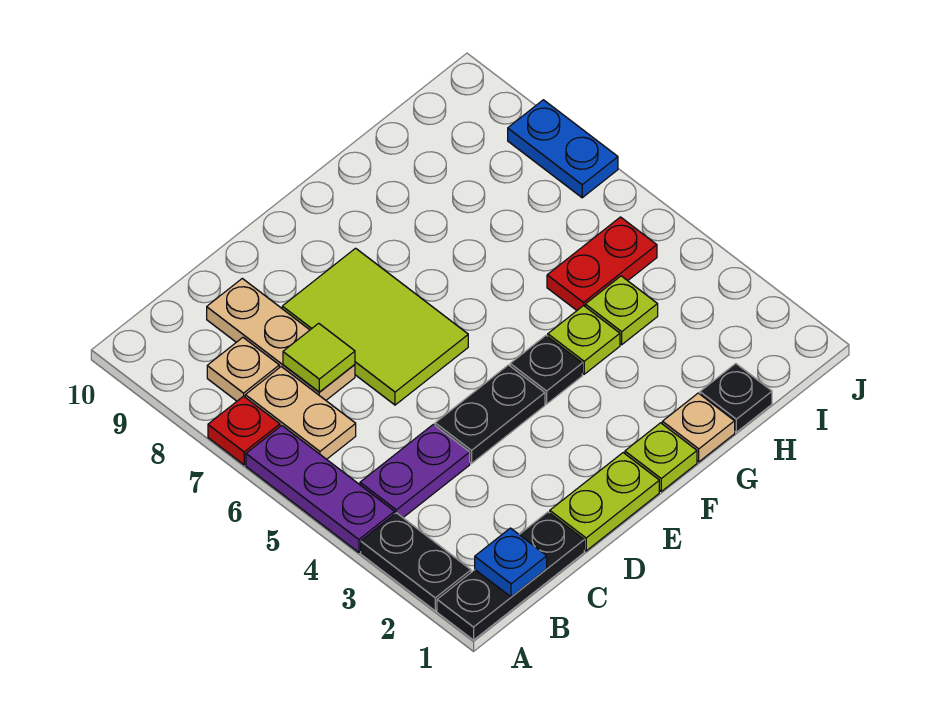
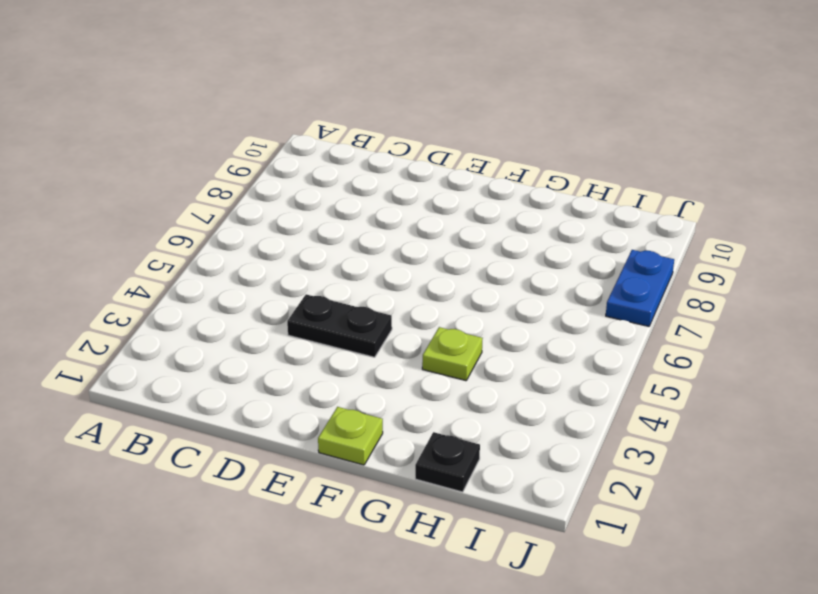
none -> black 1x3 plate [437,512,584,640]
none -> black 1x2 plate [361,513,471,611]
none -> purple 1x3 plate [246,426,395,552]

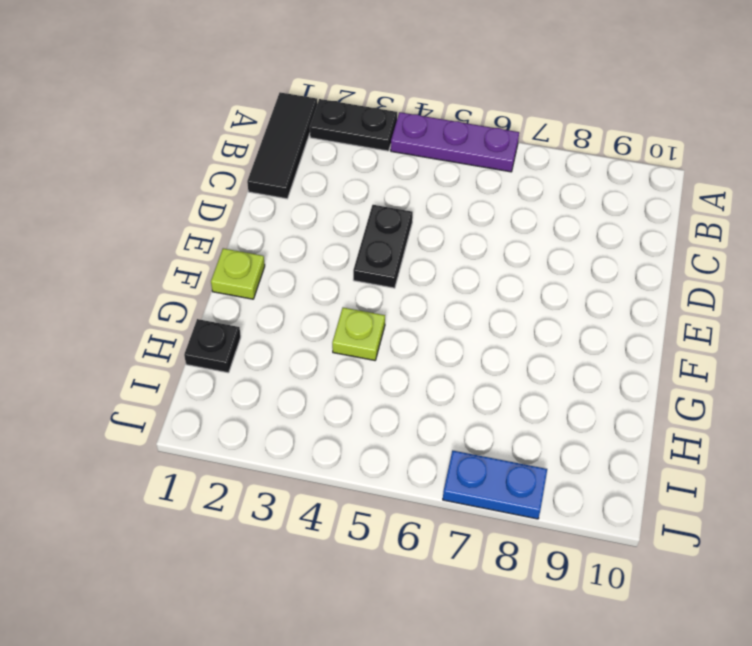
black 1x3 tile [247,92,317,199] -> black 1x3 plate [437,512,584,640]
none -> red 1x1 plate [208,396,280,465]
none -> purple 1x2 plate [360,424,470,517]
none -> tan 1x2 plate [245,367,356,459]

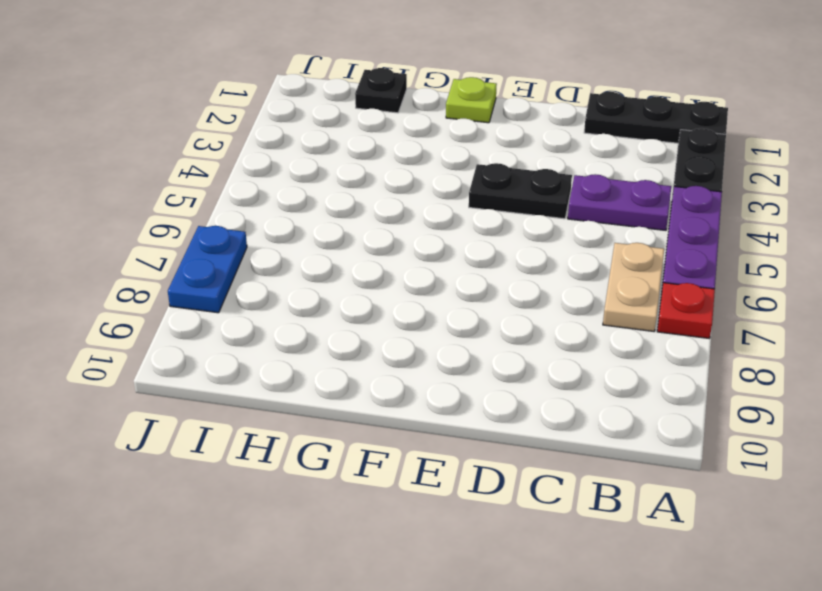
none -> tan 1x1 plate [207,338,279,401]
none -> tan 1x3 plate [207,278,355,400]
none -> lime 1x2 plate [550,453,659,551]

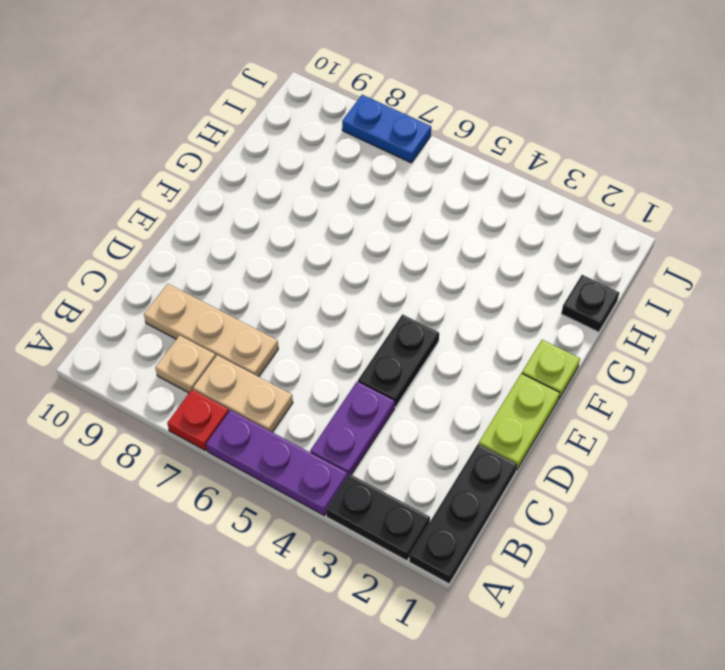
none -> lime 2x3 tile [282,248,468,405]
none -> black 1x1 plate [510,336,582,404]
none -> tan 1x1 plate [662,393,735,462]

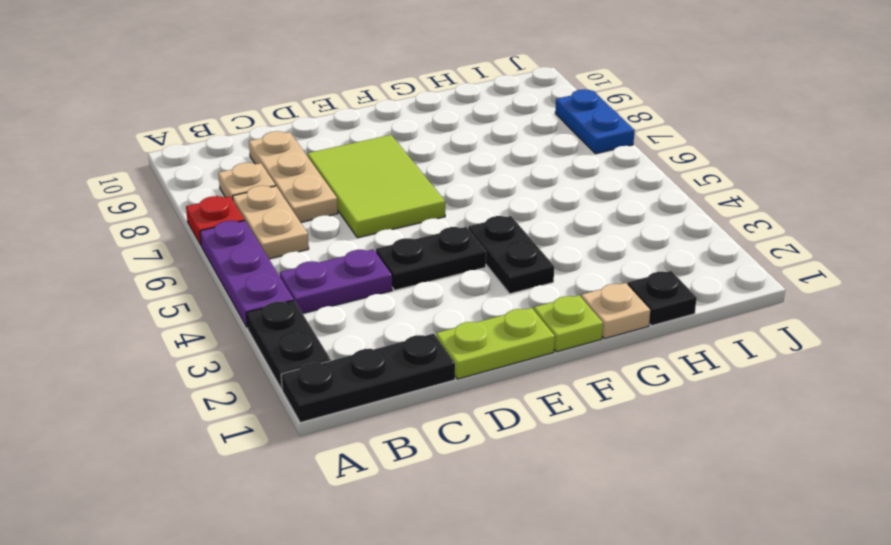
black 1x2 plate [468,216,554,294] -> black 1x1 plate [510,336,582,404]
none -> lime 1x1 plate [548,306,620,374]
none -> lime 1x1 plate [585,276,658,345]
none -> red 1x2 plate [547,217,657,310]

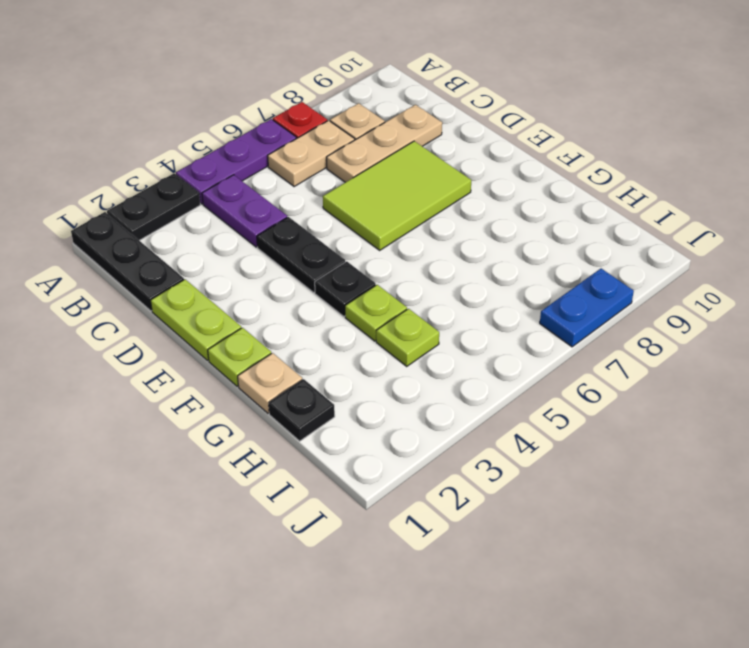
none -> red 1x2 plate [547,217,657,310]
none -> blue 1x1 plate [475,528,547,597]
none -> lime 1x1 tile [283,323,355,392]

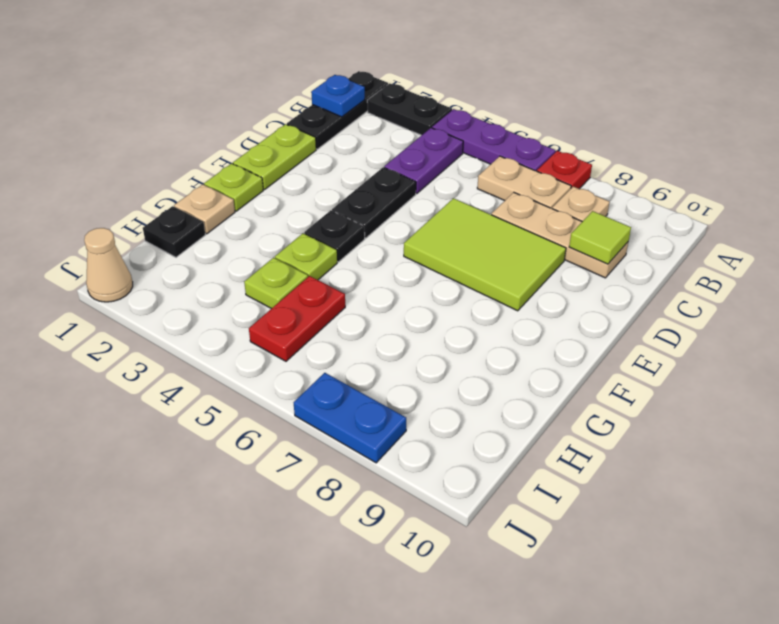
lime 1x1 tile [569,211,631,264] -> lime 1x1 tile moved to [283,323,355,392]
tan 1x1 cone [84,228,133,302] -> none

